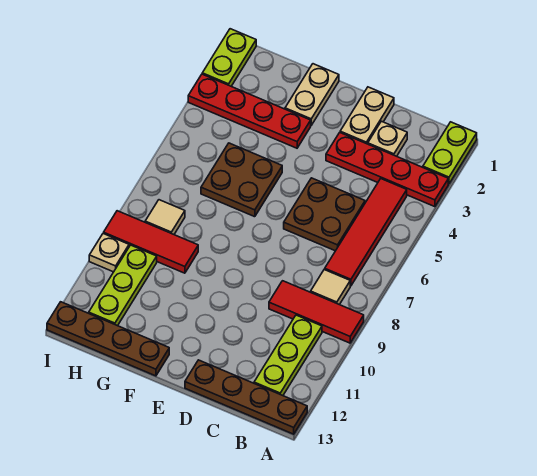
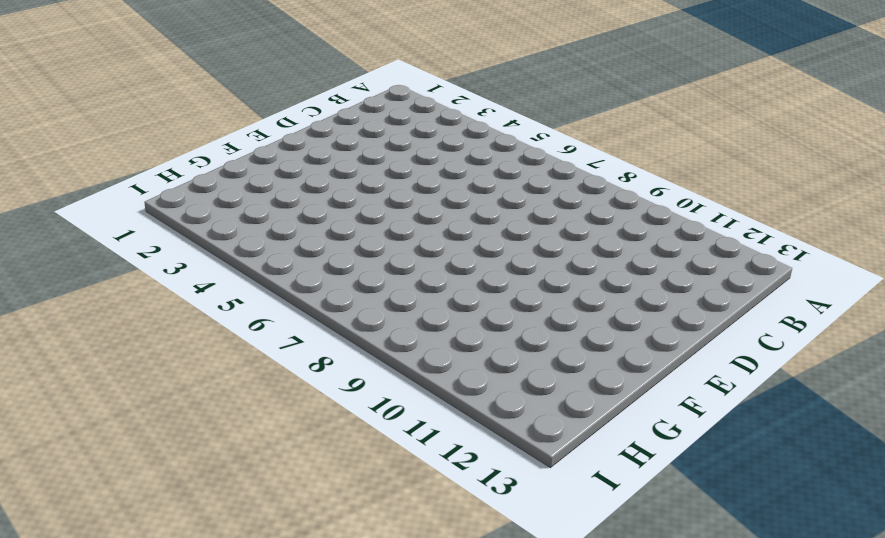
none -> lime 1x2 plate [423,122,477,184]
none -> red 1x4 plate [326,133,448,207]
none -> red 1x3 tile [269,281,364,343]

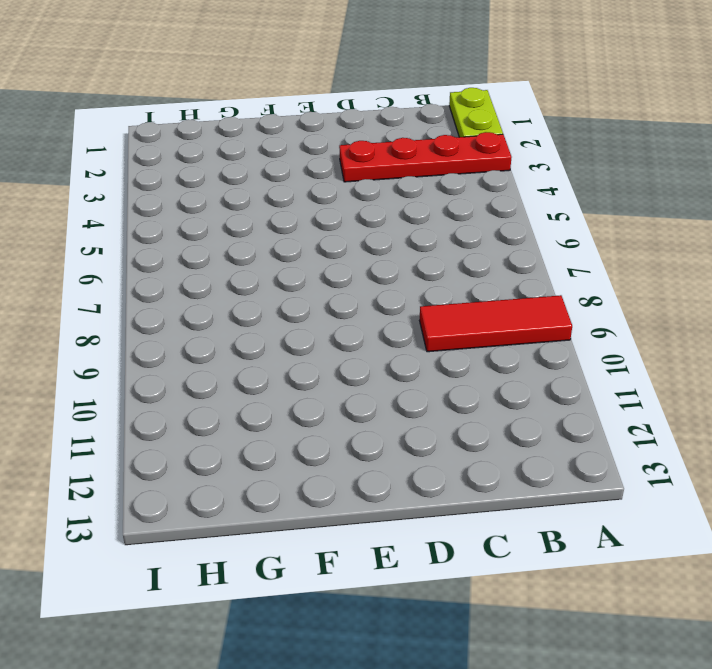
none -> brown 1x4 plate [185,360,307,434]
none -> red 1x4 tile [325,179,407,286]
none -> tan 1x1 tile [311,269,350,305]

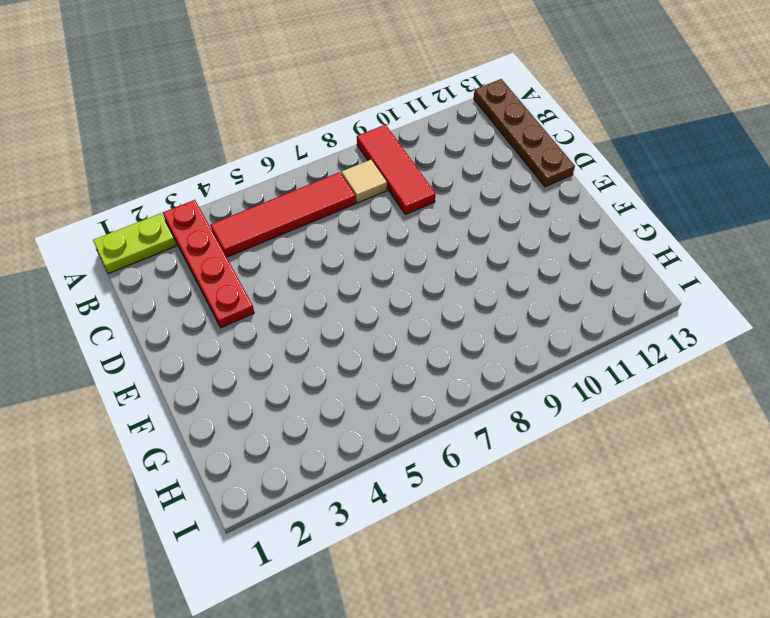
none -> lime 1x3 plate [254,315,322,396]
none -> tan 1x1 plate [368,121,407,156]
none -> brown 2x2 plate [284,178,365,251]

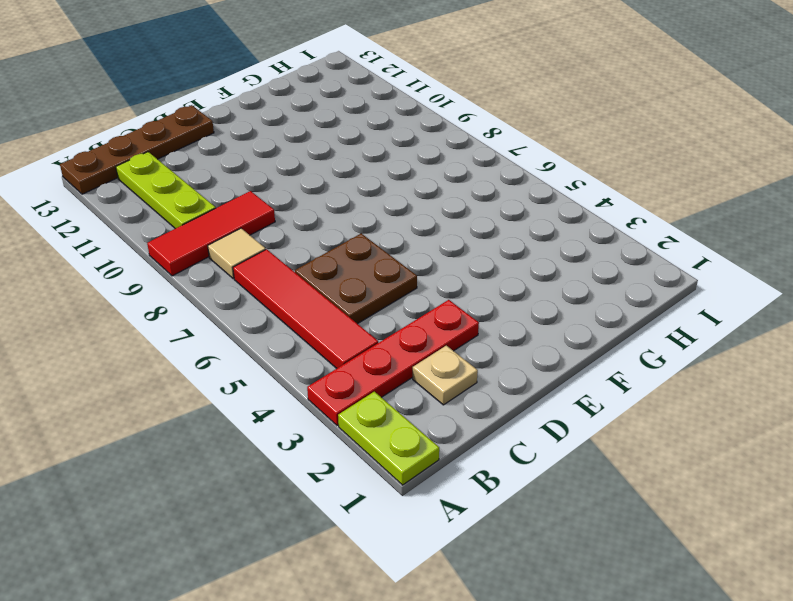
none -> tan 1x2 plate [340,87,394,144]
none -> tan 1x2 plate [285,64,339,125]
none -> red 1x4 plate [188,74,311,148]

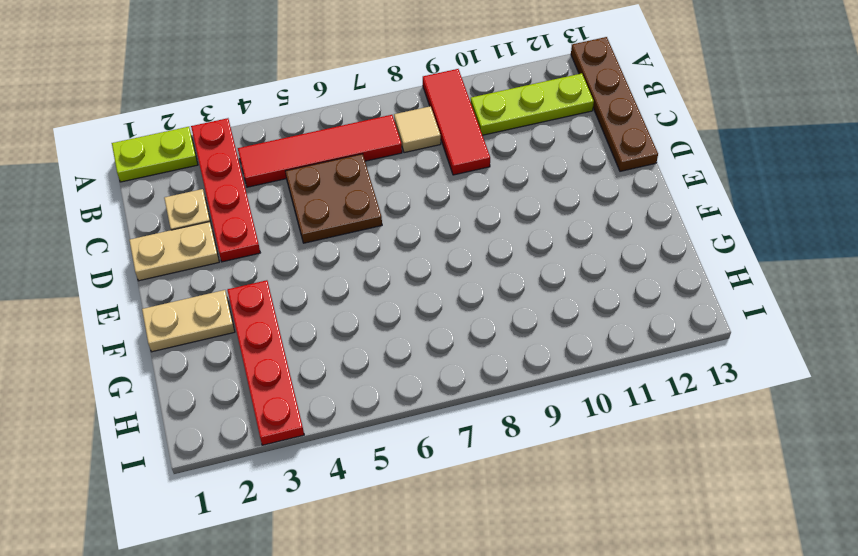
none -> brown 2x2 plate [201,143,282,217]
none -> brown 1x4 plate [47,302,169,376]
none -> red 1x3 tile [104,211,198,273]

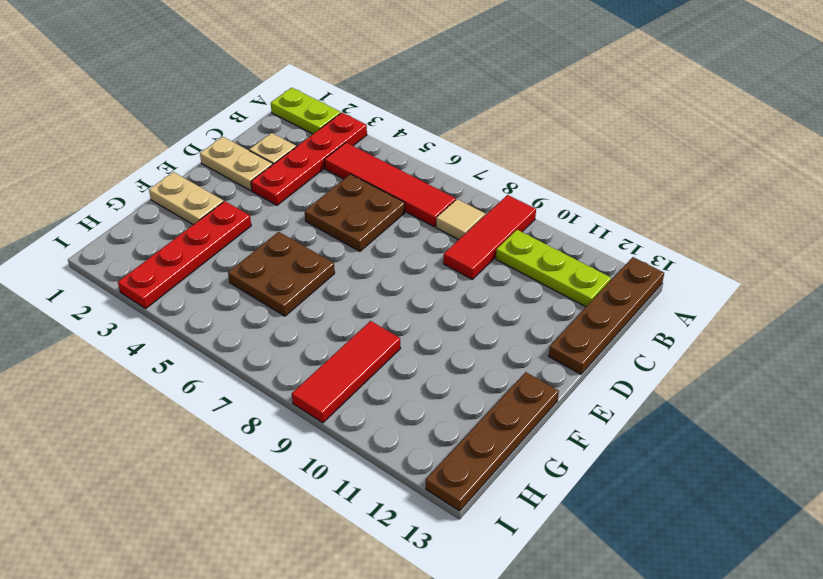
none -> tan 1x1 tile [145,200,185,234]
none -> lime 1x3 plate [89,245,157,326]
none -> lime 1x2 plate [202,29,256,86]

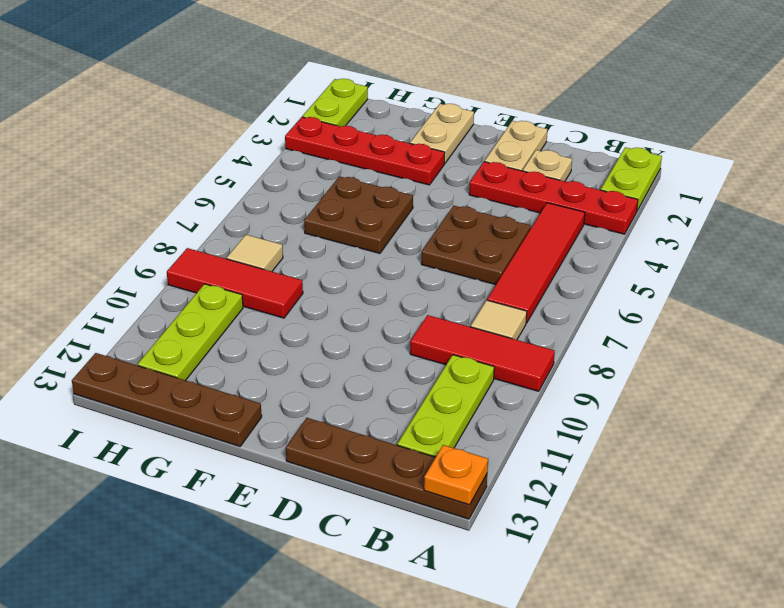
orange 1x1 plate [424,445,488,505] -> none
none -> tan 1x1 plate [89,233,129,272]

